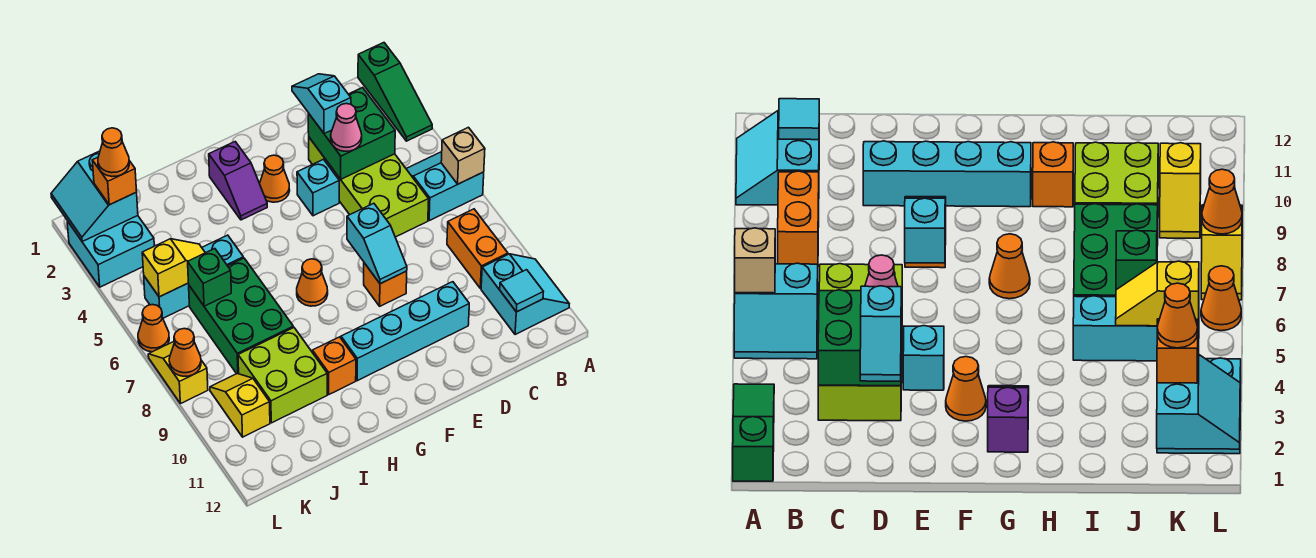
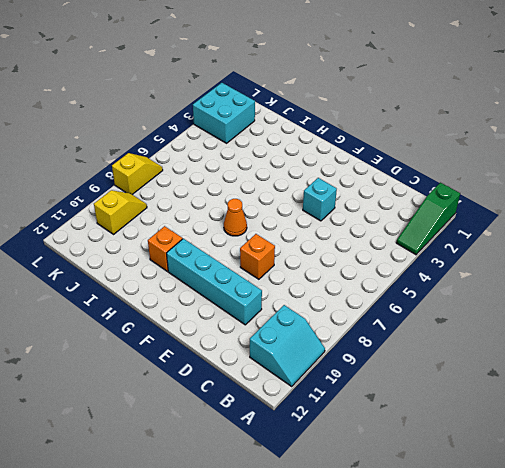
none -> cyan 2x2 slope [406,152,484,220]
none -> orange 1x2 brick [447,209,508,288]
none -> lime 2x4 brick [309,138,429,237]
none -> orange 1x1 cone [260,155,290,202]

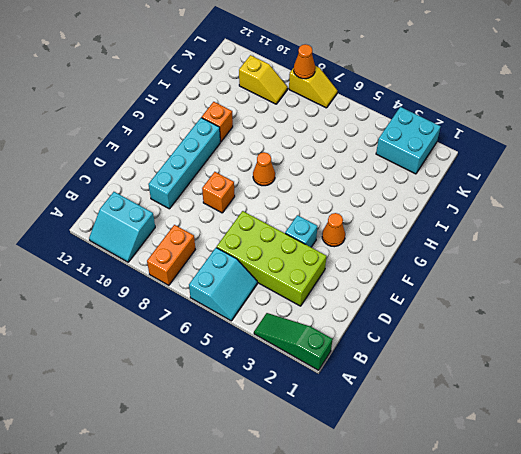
orange 1x2 brick [147,225,195,285] -> orange 1x2 brick turned to [447,209,508,288]
none -> purple 1x2 slope [209,142,267,220]
none -> cyan 1x3 brick [144,235,243,318]
none -> green 2x3 brick [189,258,293,374]
none -> lime 2x2 brick [238,327,327,423]

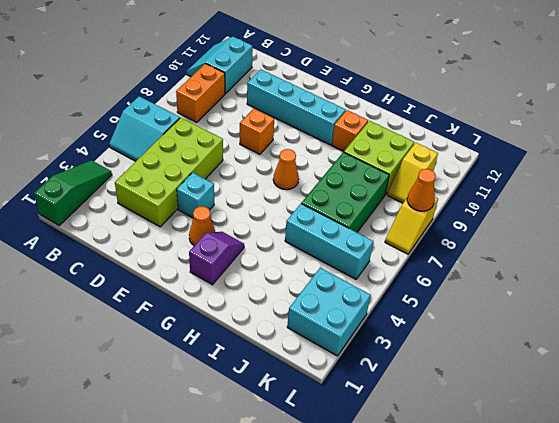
none -> orange 1x1 cone [138,305,169,352]
none -> tan 1x1 brick [441,127,485,184]
none -> cyan 1x1 tile [500,270,543,312]
none -> green 2x2 brick [308,88,395,179]

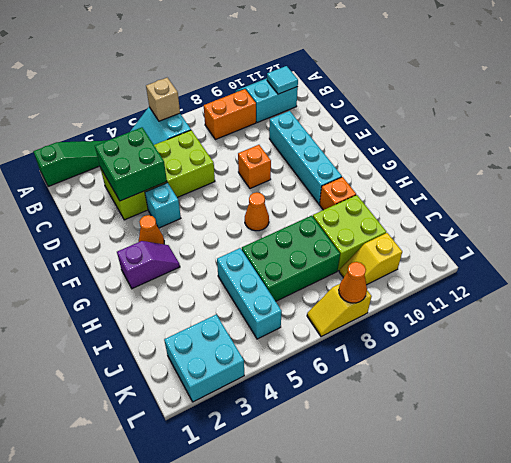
none -> orange 1x1 cone [138,305,169,352]
none -> cyan 1x2 slope [347,203,407,284]
none -> yellow 1x2 slope [142,239,205,297]
none -> green 1x1 brick [188,249,231,306]

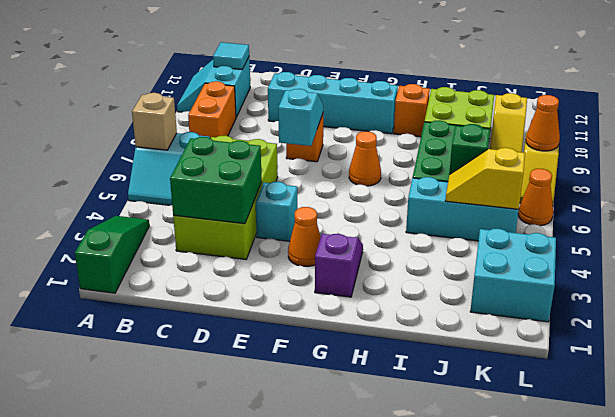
none -> cyan 2x2 slope [51,151,138,242]
none -> cyan 1x2 slope [292,74,351,134]
none -> pink 1x1 cone [331,104,362,151]
none -> orange 1x1 brick [92,157,137,205]

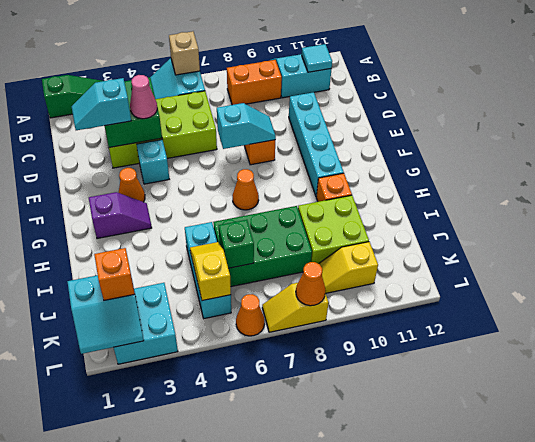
none -> orange 1x1 cone [98,128,129,176]

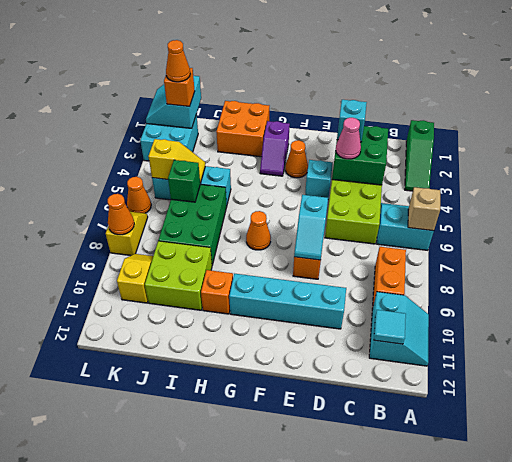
orange 2x2 brick [216,101,269,157] -> none

